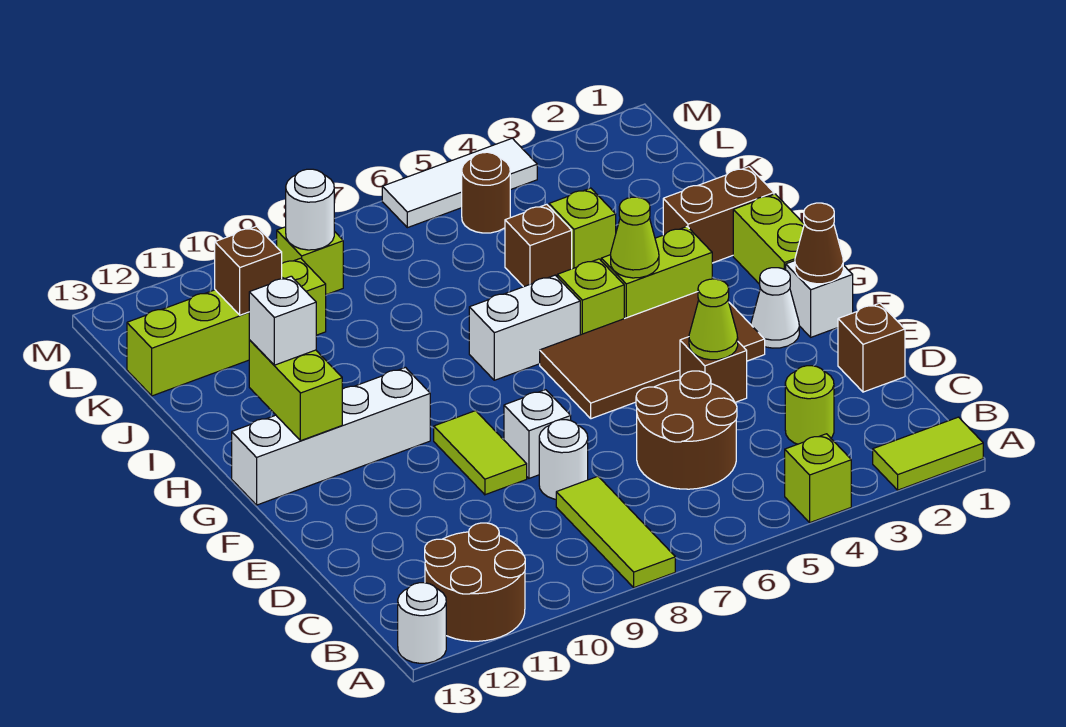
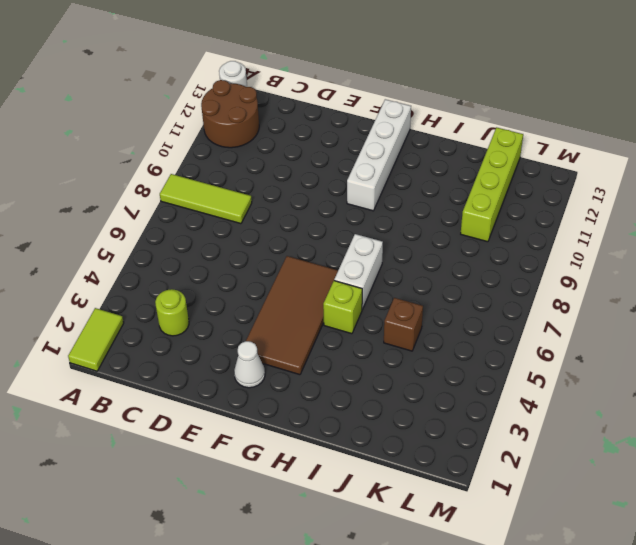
none -> lime 1x1 brick [785,434,851,523]
none -> brown 2x2 round brick [636,371,737,489]
none -> brown 1x1 brick [838,303,905,392]
none -> white 1x1 round brick [539,420,588,499]

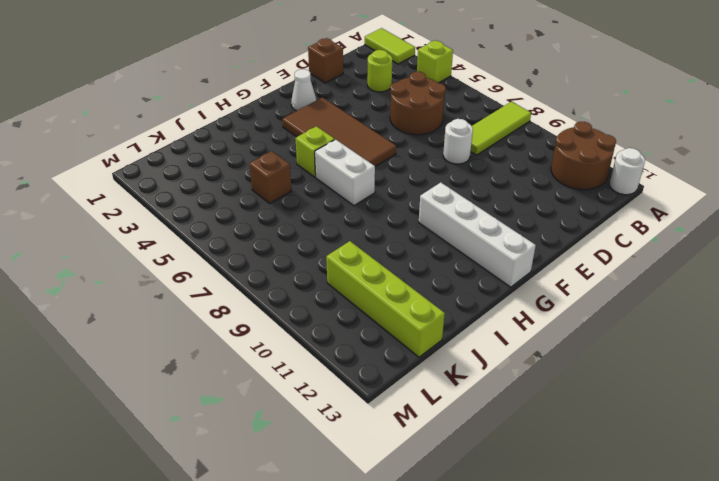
none -> brown 1x1 brick [680,337,747,402]
none -> white 1x1 brick [504,390,571,478]
none -> lime 1x2 tile [434,411,527,495]
none -> white 1x1 brick [786,261,853,337]

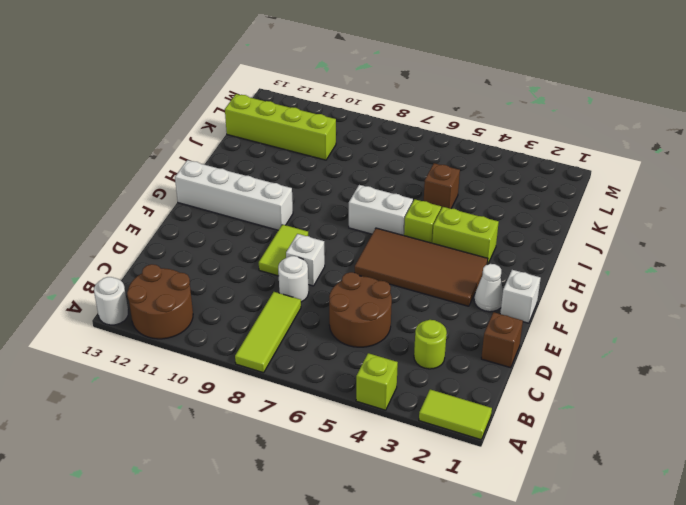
none -> brown 1x1 brick [680,337,747,402]
none -> lime 1x2 brick [733,194,804,284]
none -> brown 1x2 brick [663,167,774,263]
none -> lime 1x1 brick [549,188,616,269]

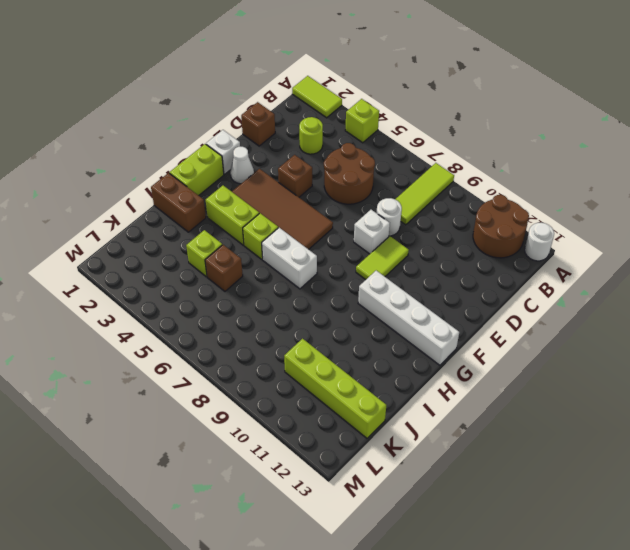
none -> brown 1x1 round brick [462,152,510,233]
none -> lime 1x1 brick [277,227,343,295]
none -> white 1x3 tile [382,138,537,228]
none -> lime 1x1 cone [689,279,738,360]

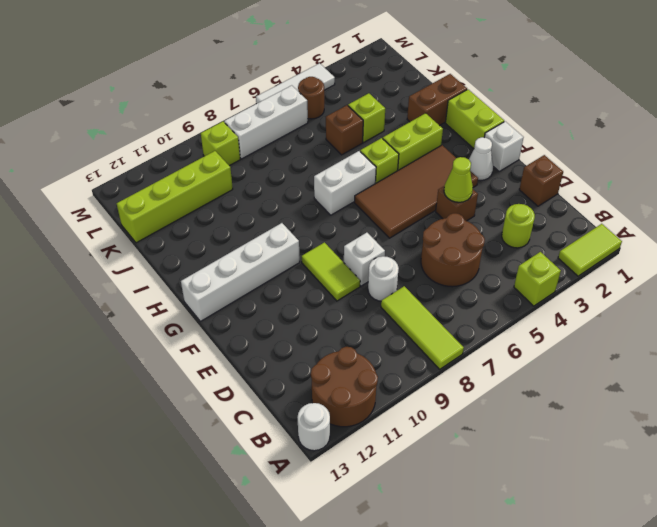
white 1x3 brick [224,85,308,159] -> none
none -> brown 1x1 cone [795,203,843,284]
none -> lime 1x2 brick [249,340,342,441]
none -> lime 1x1 cone [611,197,659,278]
none -> brown 1x1 brick [215,226,282,315]

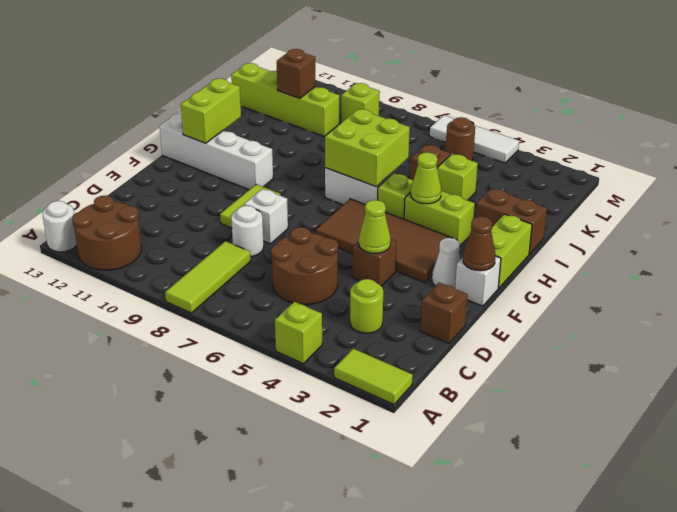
lime 2x2 brick [325,109,410,187] -> none
none -> white 1x1 round brick [286,169,334,250]
none -> white 1x1 brick [249,276,316,365]

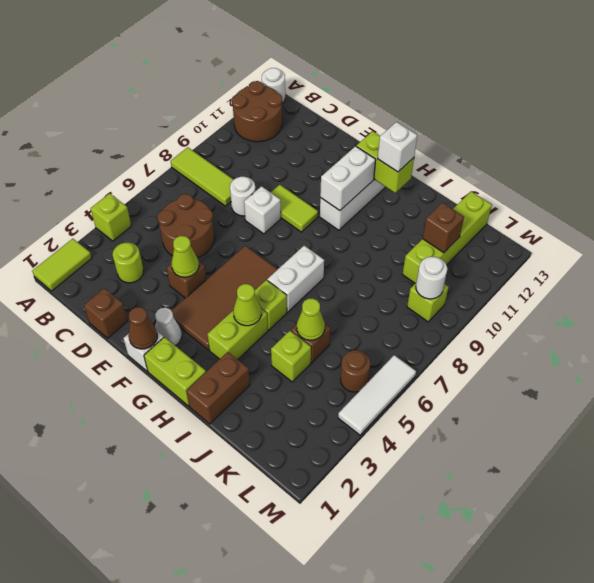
white 1x2 brick [320,146,376,211] -> none
lime 1x1 cone [297,299,325,340] -> none

